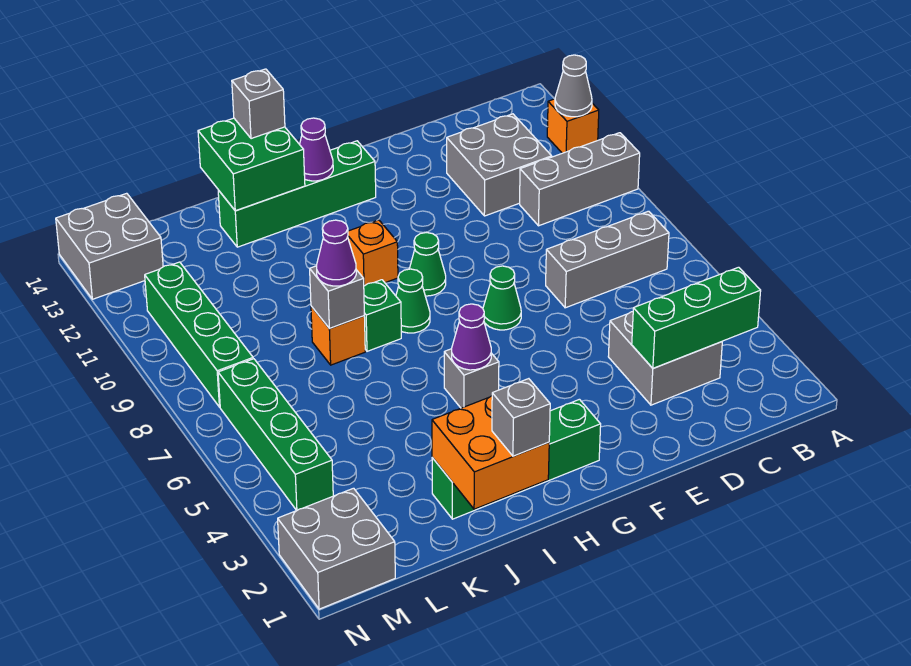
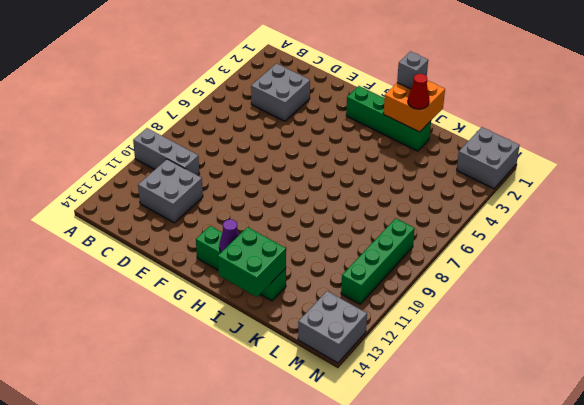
red 1x1 cone [408,74,429,109] -> none
none -> orange 1x1 brick [547,99,599,153]
none -> grey 1x3 brick [546,211,669,308]
none -> green 1x1 cone [483,266,521,330]

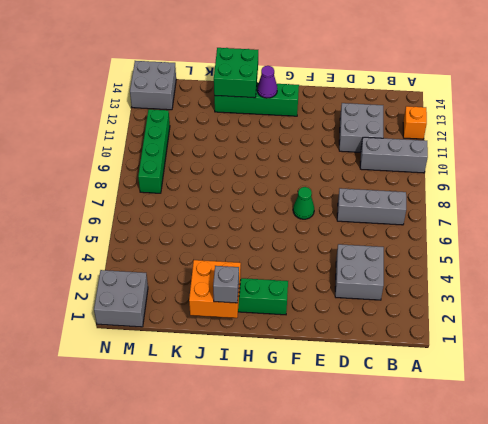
none -> green 1x1 cone [409,233,446,296]
none -> grey 1x1 brick [444,349,499,408]
none -> green 1x1 cone [396,269,430,333]

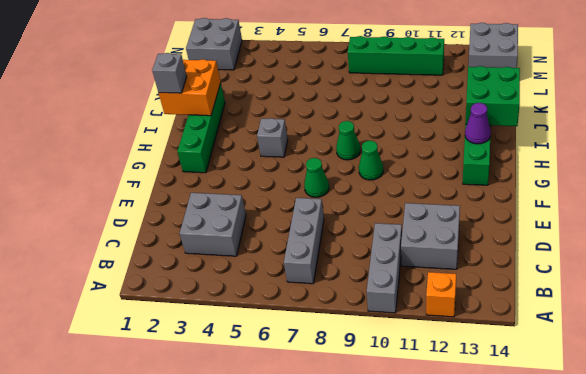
none -> orange 1x1 brick [348,220,398,286]
none -> green 1x1 brick [364,280,401,351]
none -> orange 1x1 brick [311,306,365,365]

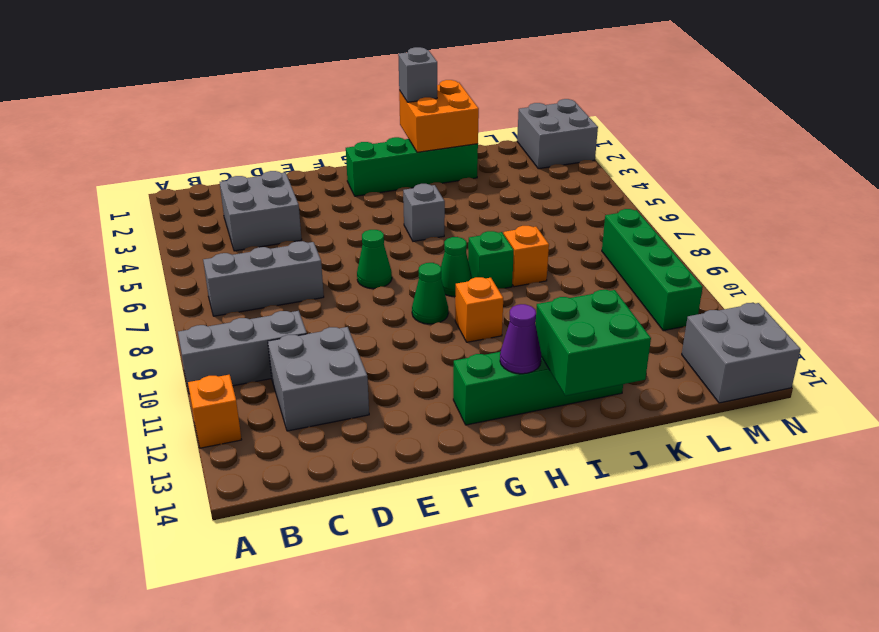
none -> green 1x4 brick [218,359,333,510]
none -> grey 1x1 cone [555,55,592,117]
none -> green 1x3 brick [632,267,761,368]

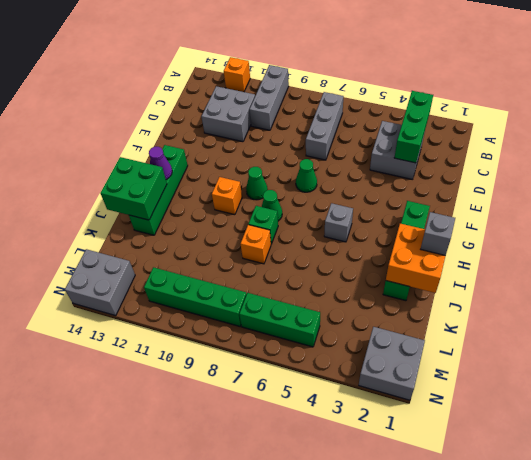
green 1x3 brick [239,293,320,347] -> green 1x4 brick [218,359,333,510]
none -> grey 1x1 cone [555,55,592,117]
none -> purple 1x1 cone [452,304,491,370]
none -> grey 1x1 brick [310,266,364,329]

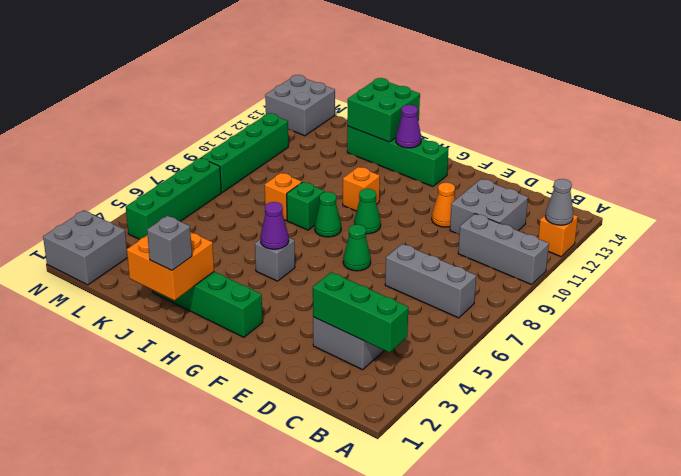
orange 1x1 cone [432,183,455,227] -> none
none -> grey 1x1 brick [310,266,364,329]
none -> grey 1x1 brick [232,69,285,139]
none -> purple 1x1 cone [317,220,356,286]

